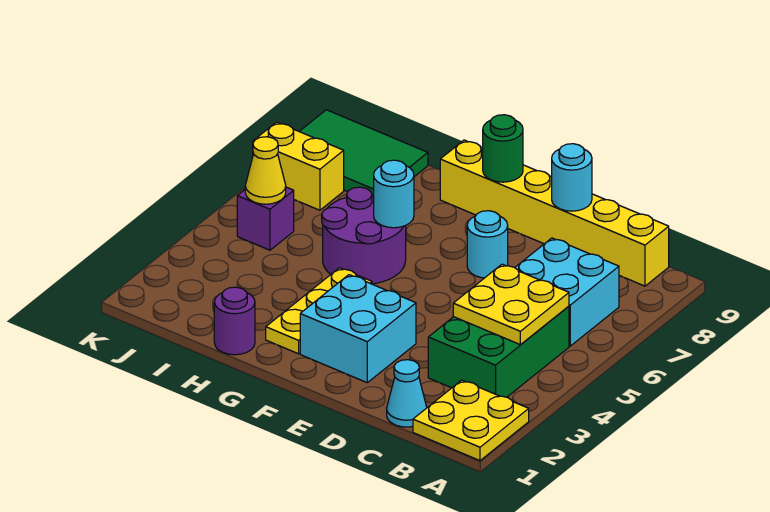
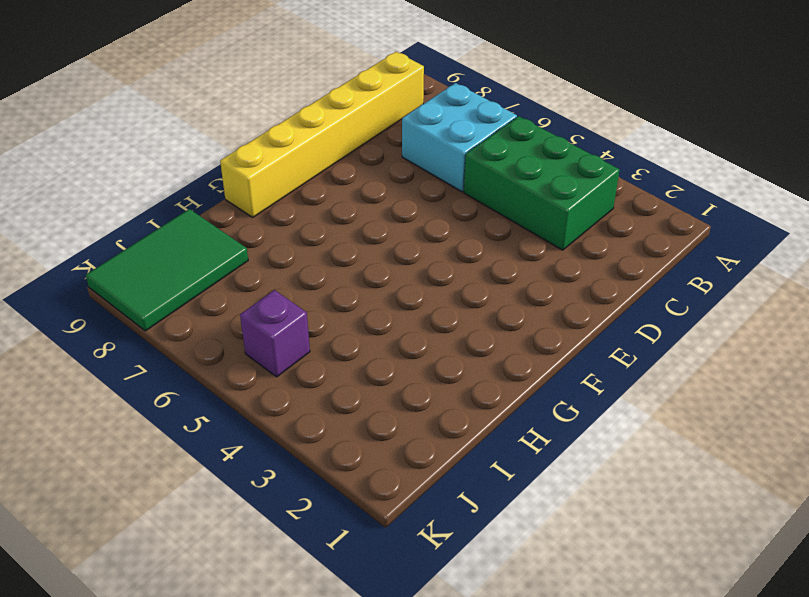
none -> yellow 2x2 plate [413,380,529,461]
none -> cyan 1x1 cone [387,360,427,427]
none -> cyan 2x2 brick [300,275,416,383]

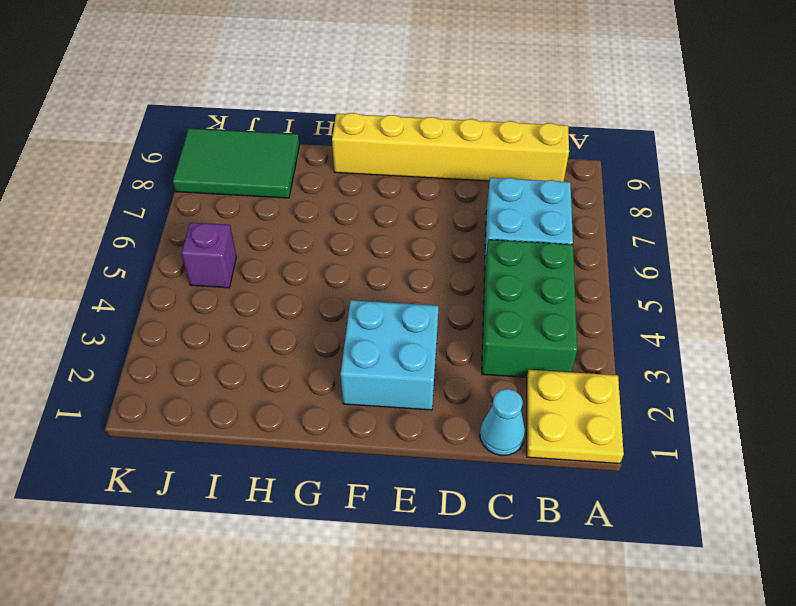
none -> cyan 1x1 round brick [467,211,508,278]
none -> yellow 1x3 plate [266,268,372,354]
none -> purple 2x2 round brick [322,187,406,284]

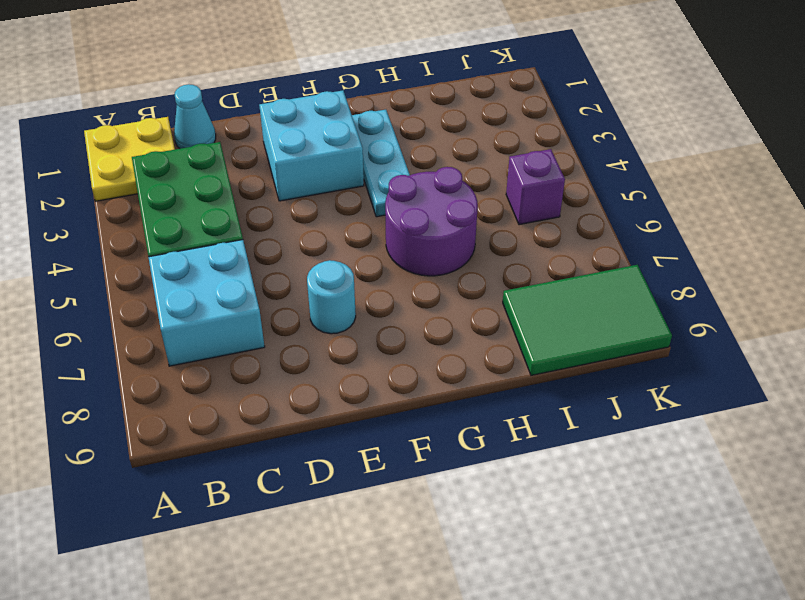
cyan 1x3 plate [352,110,410,217] -> yellow 1x3 plate [266,268,372,354]
none -> yellow 1x6 brick [440,140,669,286]
none -> purple 1x1 round brick [214,287,255,355]
none -> yellow 1x2 brick [253,122,344,210]

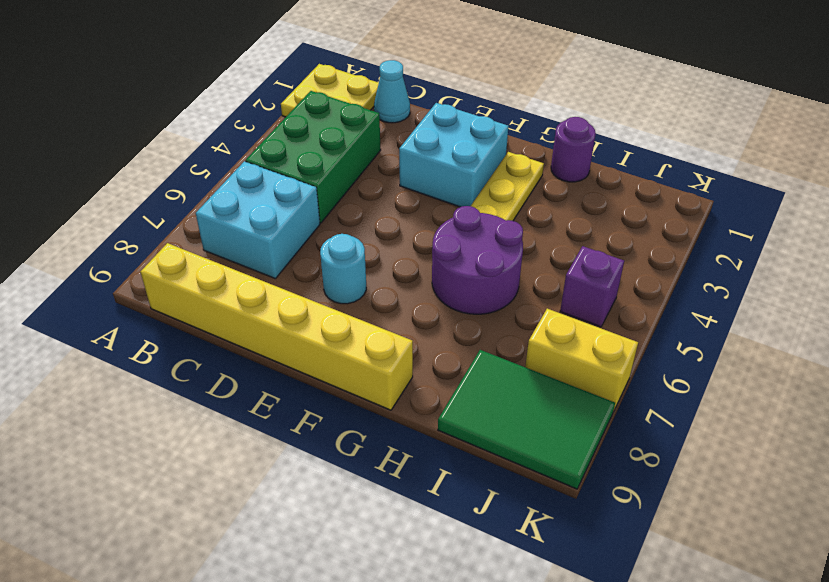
none -> yellow 2x2 plate [453,264,569,345]
none -> cyan 1x1 round brick [552,144,592,211]
none -> green 1x1 round brick [483,115,523,182]

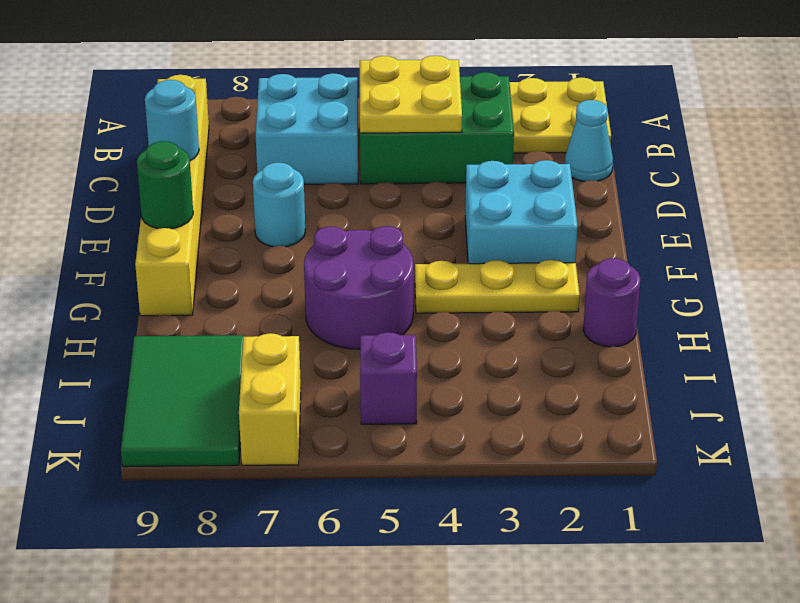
none -> cyan 1x1 round brick [374,160,414,228]
none -> yellow 1x1 cone [245,137,286,204]

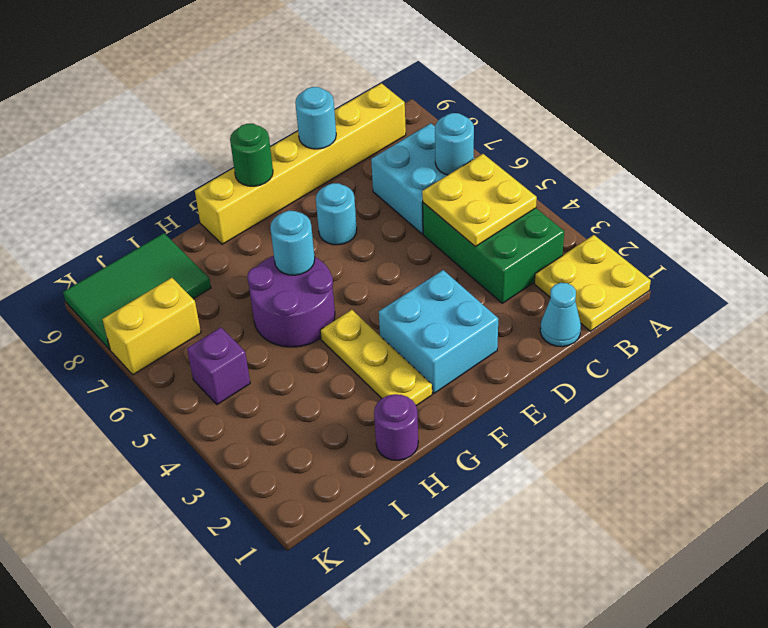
cyan 1x1 round brick [435,113,474,175] -> none
none -> yellow 1x1 cone [245,137,286,204]

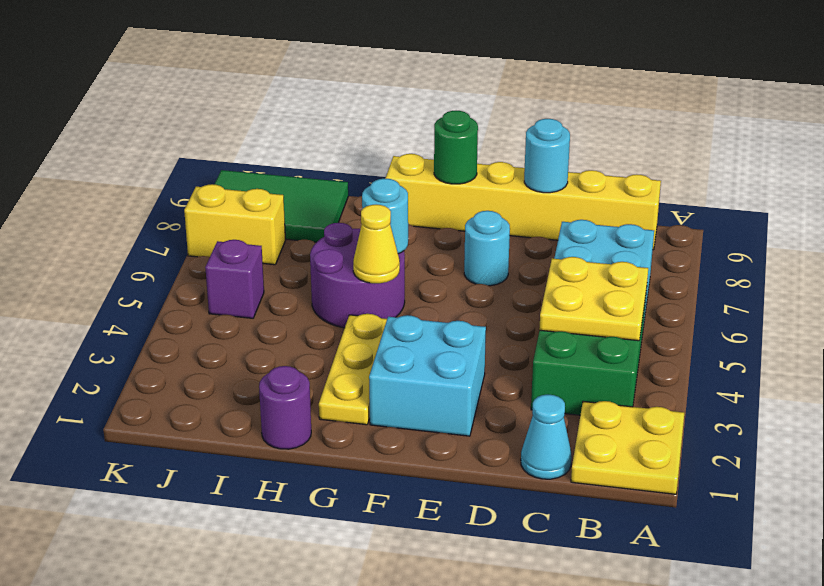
yellow 1x1 cone [353,205,400,283] -> yellow 1x1 cone moved to [245,137,286,204]

